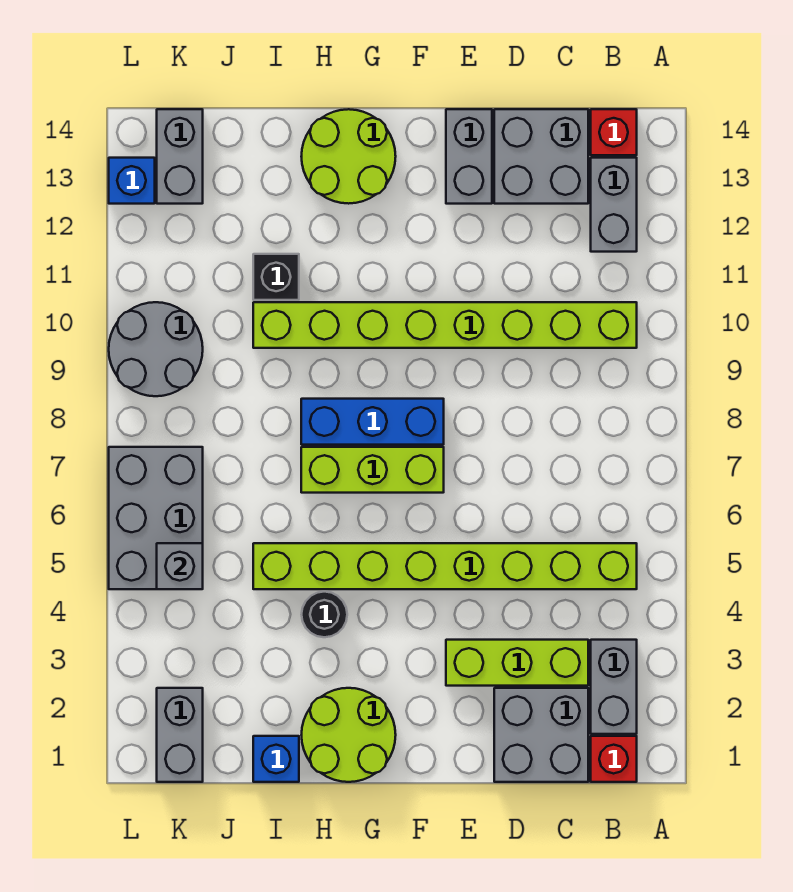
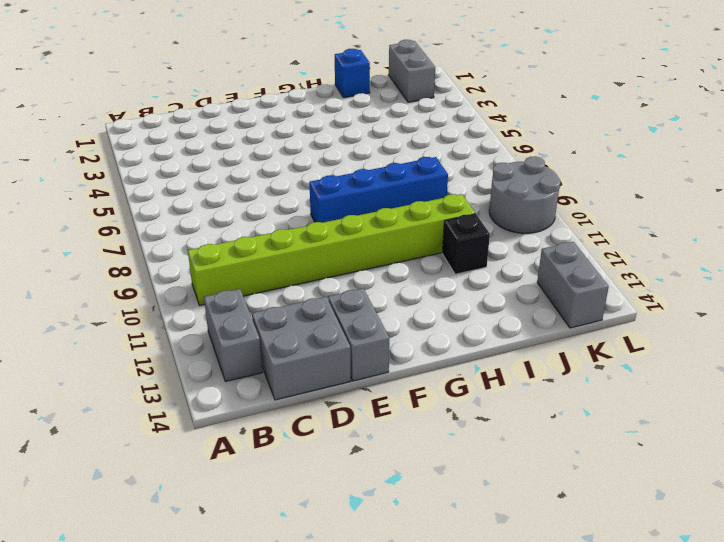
blue 1x4 brick [309,157,448,223] -> blue 1x3 brick [301,399,444,445]
none -> red 1x1 brick [591,736,637,782]
none -> grey 1x2 brick [591,640,637,734]
none -> lime 1x8 brick [253,543,637,589]

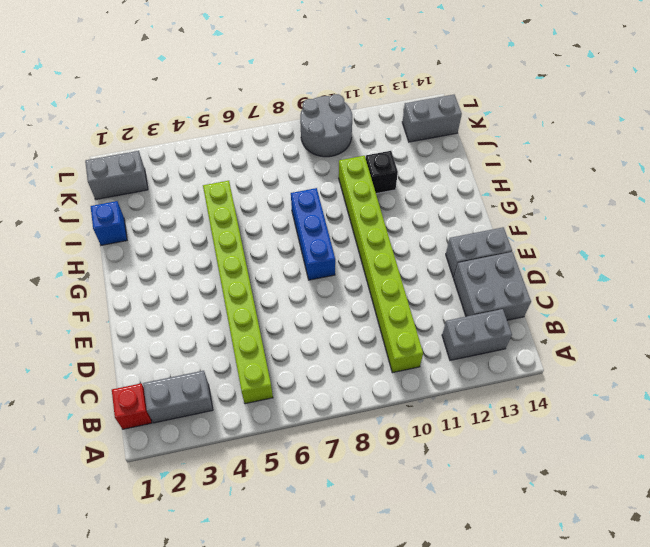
none -> red 1x1 brick [591,109,637,155]
none -> grey 2x2 brick [494,688,588,782]
none -> lime 1x3 brick [446,640,588,686]

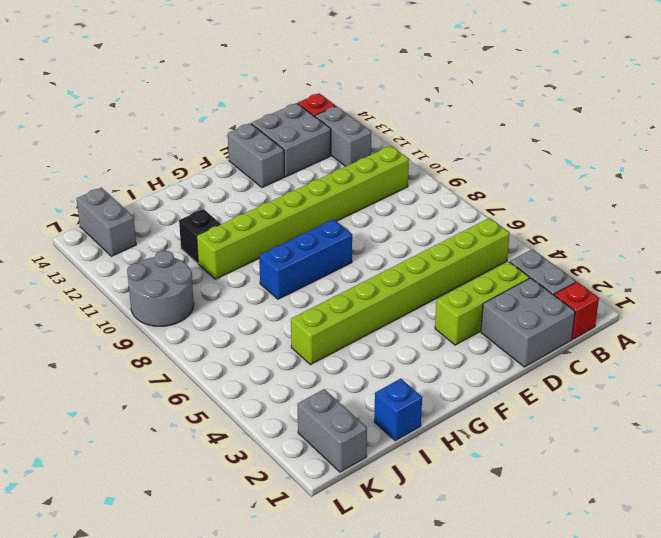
none -> lime 1x3 brick [301,447,444,493]
none -> lime 2x2 round brick [302,688,396,782]
none -> lime 2x2 round brick [301,109,396,204]

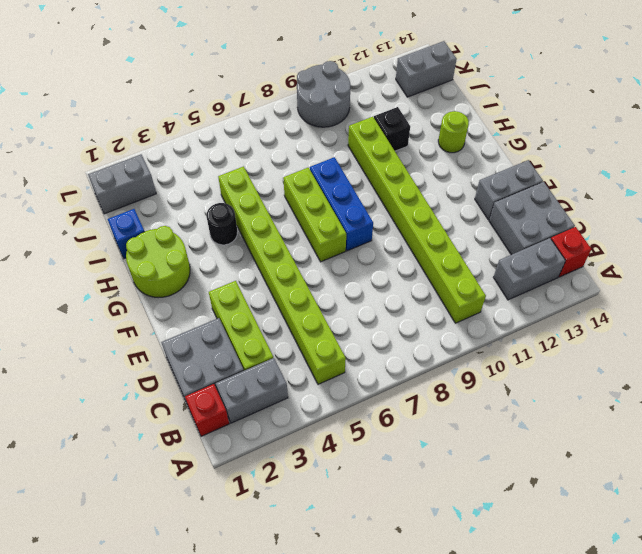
lime 1x1 round brick [438,111,469,153] -> lime 2x2 round brick [301,109,396,204]
none -> grey 2x3 brick [109,447,203,589]
none -> blue 1x1 brick [109,158,155,204]
none -> grey 1x1 brick [157,543,203,589]

